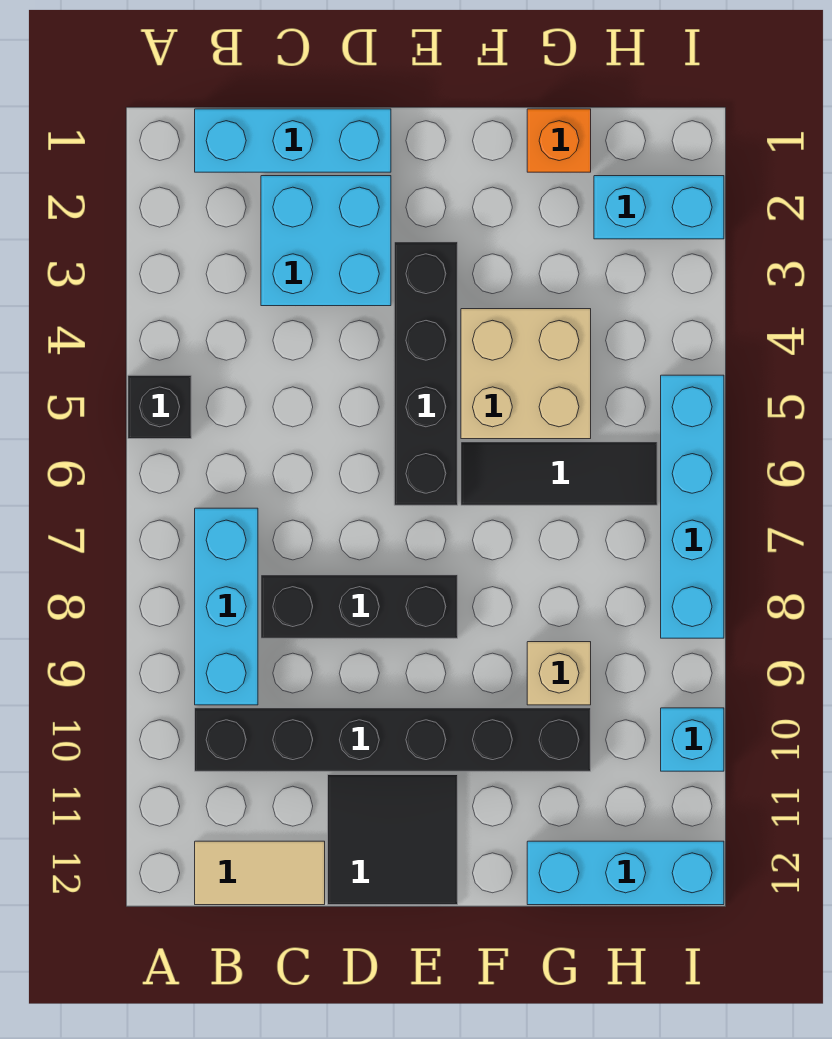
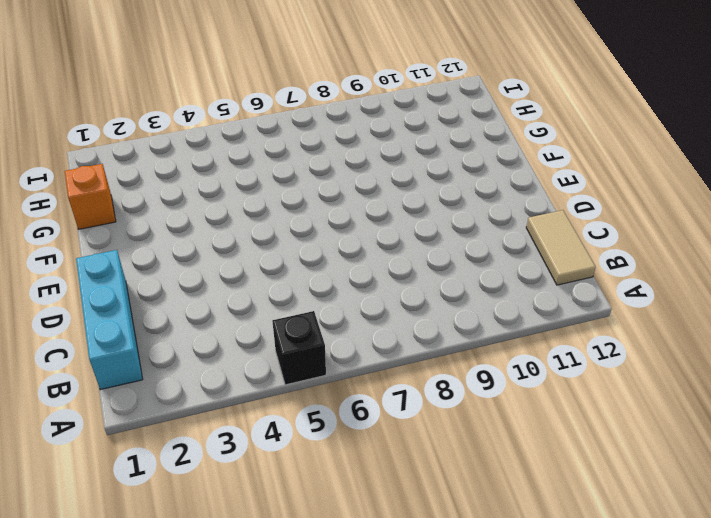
none -> cyan 1x3 brick [195,508,258,705]
none -> black 1x6 brick [195,708,591,771]
none -> cyan 2x2 brick [261,176,391,306]

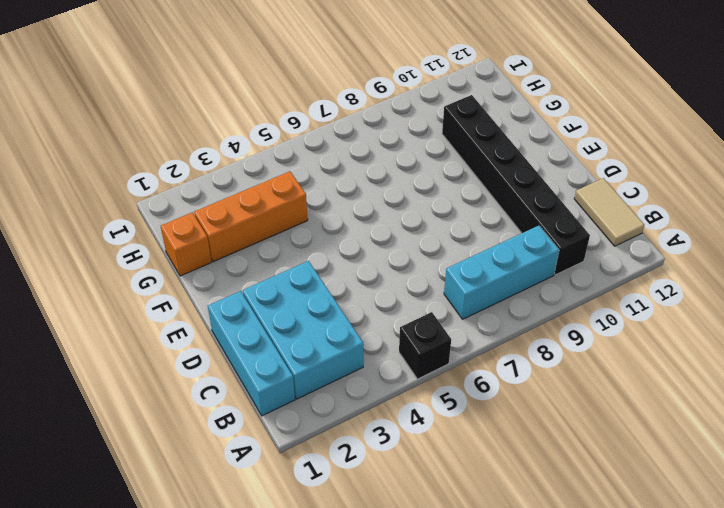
cyan 2x3 brick [243,261,363,399] -> cyan 2x2 brick [261,176,391,306]
orange 1x3 brick [194,171,308,262] -> tan 2x2 brick [461,309,591,439]
none -> black 1x3 brick [261,575,458,638]
none -> black 2x2 tile [328,775,458,905]
none -> black 1x4 brick [394,242,458,505]

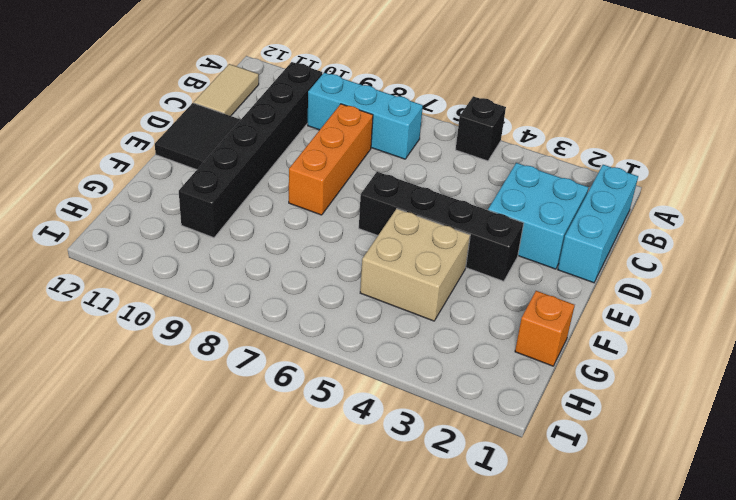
orange 1x3 brick [289,104,373,215] -> black 1x3 brick [261,575,458,638]
none -> black 1x3 tile [461,442,657,505]
none -> tan 1x1 brick [527,642,591,705]
none -> cyan 1x3 brick [527,841,724,905]

